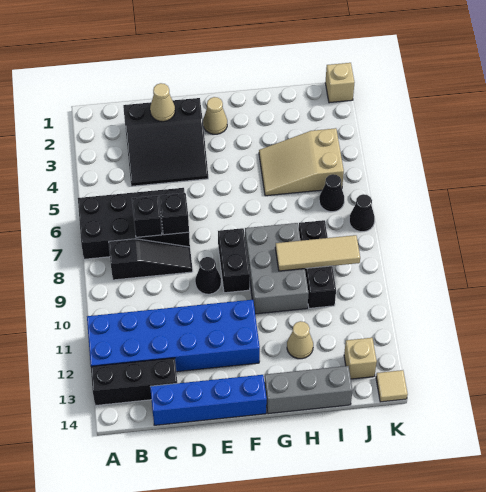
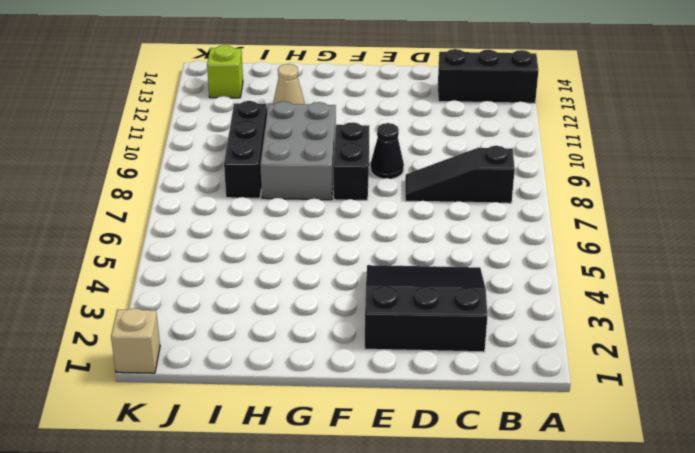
lime 1x1 brick [207,45,243,98] -> tan 1x1 brick [344,338,377,379]
none -> black 2x4 brick [78,188,190,259]
none -> blue 2x6 brick [87,300,260,372]
none -> blue 1x4 brick [150,375,267,425]

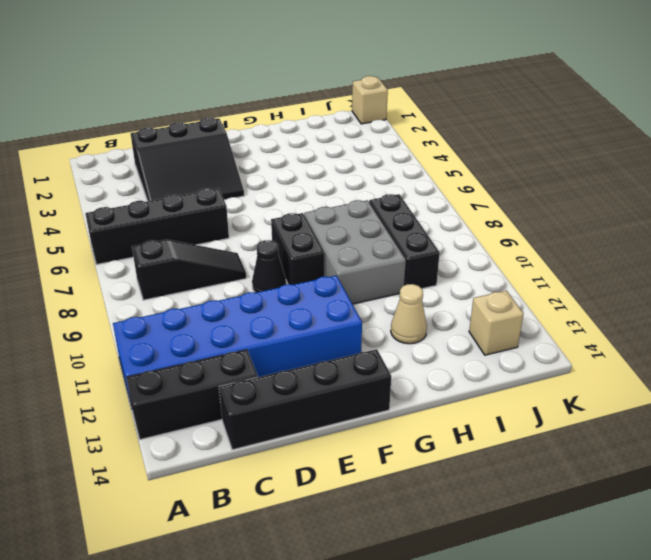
black 1x4 brick [85,188,229,265] -> black 2x4 brick [78,188,190,259]
black 1x4 brick [219,349,391,450] -> blue 1x4 brick [150,375,267,425]
none -> tan 1x1 cone [203,97,227,134]
none -> grey 1x3 brick [264,366,353,414]
none -> tan 2x3 slope [259,128,344,196]

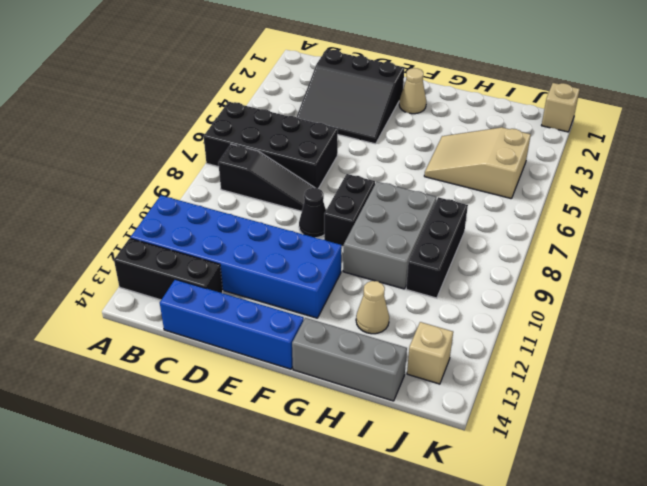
none -> black 1x1 cone [319,174,344,212]
none -> black 1x1 cone [349,194,375,232]
none -> tan 1x1 tile [376,370,408,402]

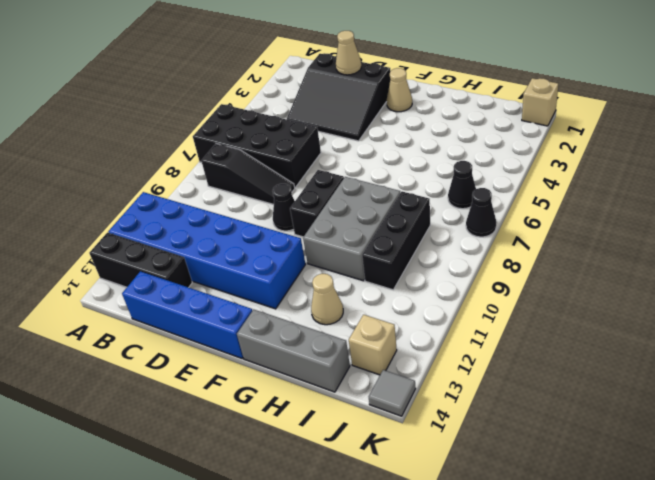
grey 1x1 tile [369,370,416,416] -> tan 1x1 tile [376,370,408,402]
none -> tan 2x3 slope [259,128,344,196]
none -> black 1x1 brick [132,196,162,237]
none -> black 1x1 brick [160,193,189,235]

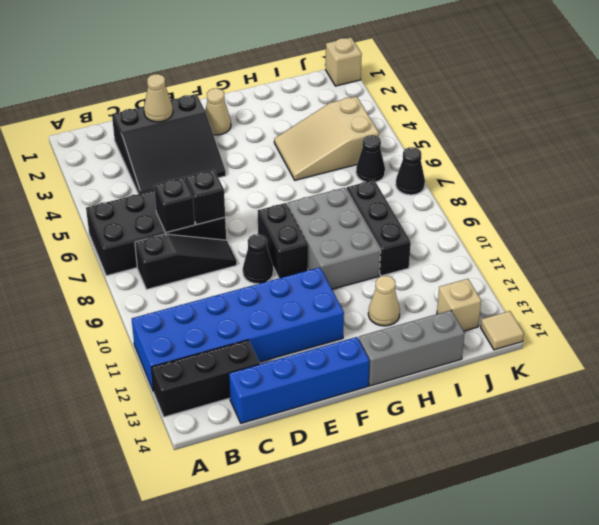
none -> tan 1x3 tile [275,235,360,271]

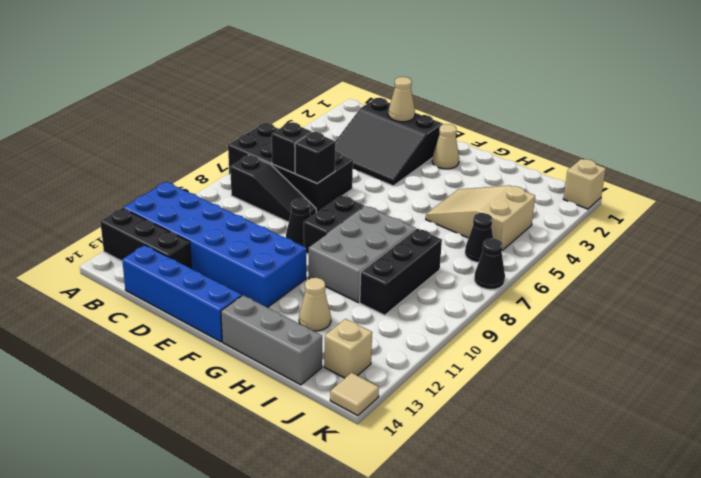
none -> tan 1x3 tile [275,235,360,271]

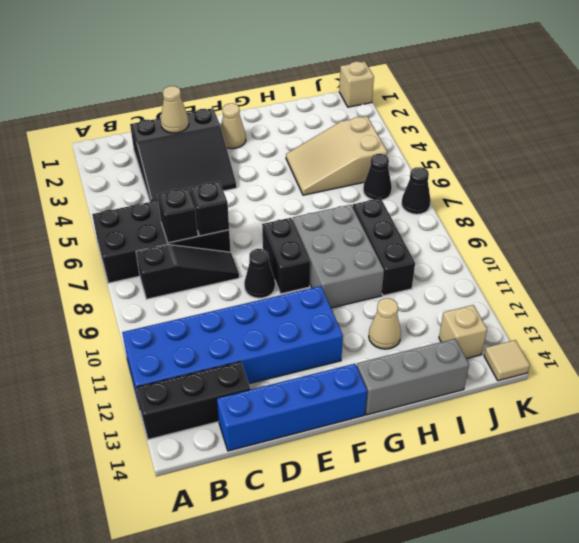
none -> tan 1x3 tile [275,235,360,271]

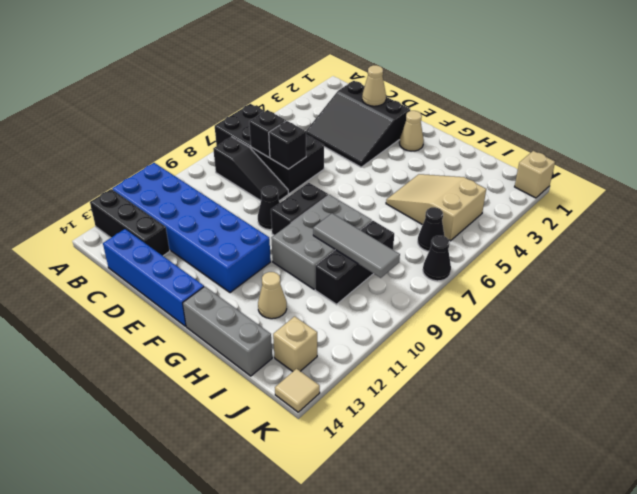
grey 1x3 tile [313,213,400,278] -> tan 1x3 tile [275,235,360,271]

